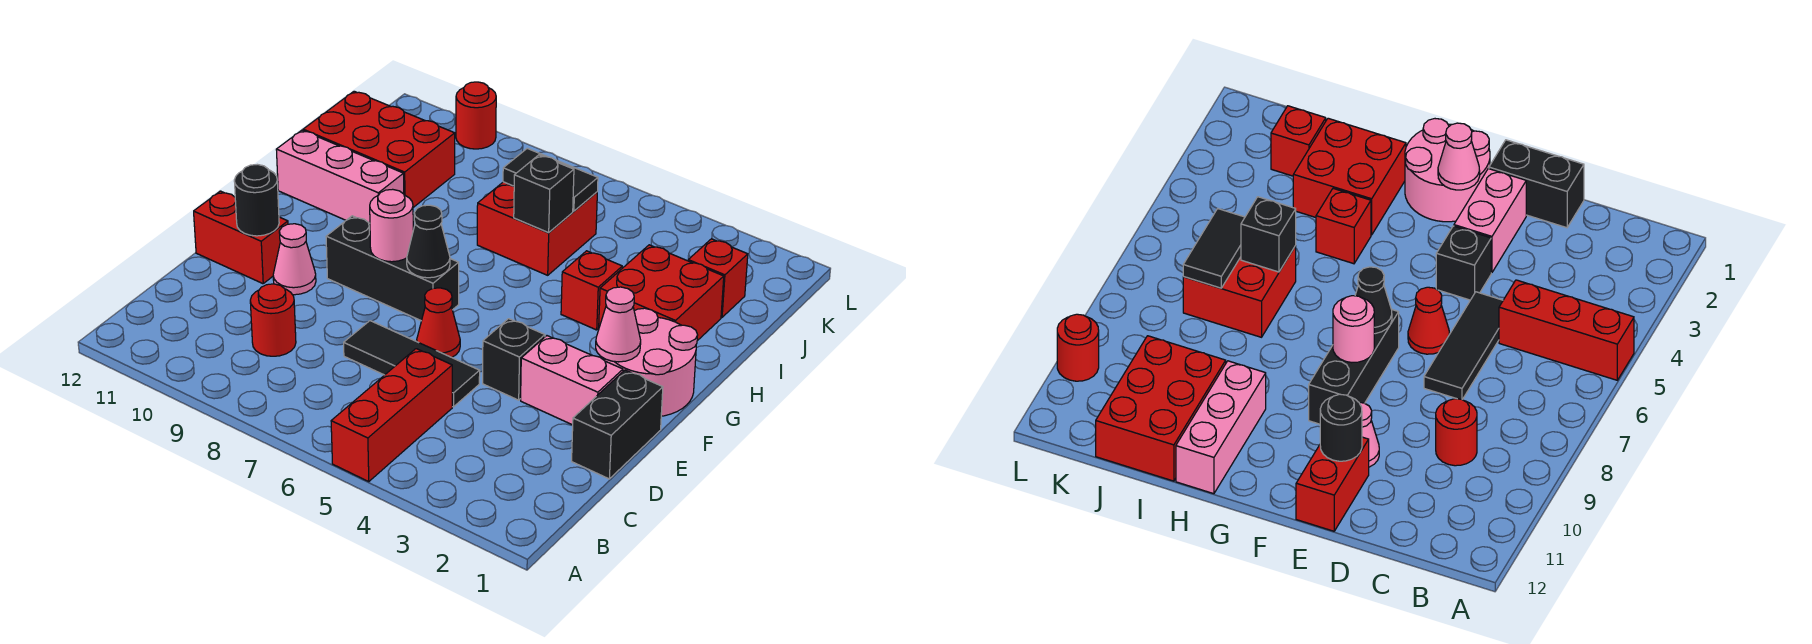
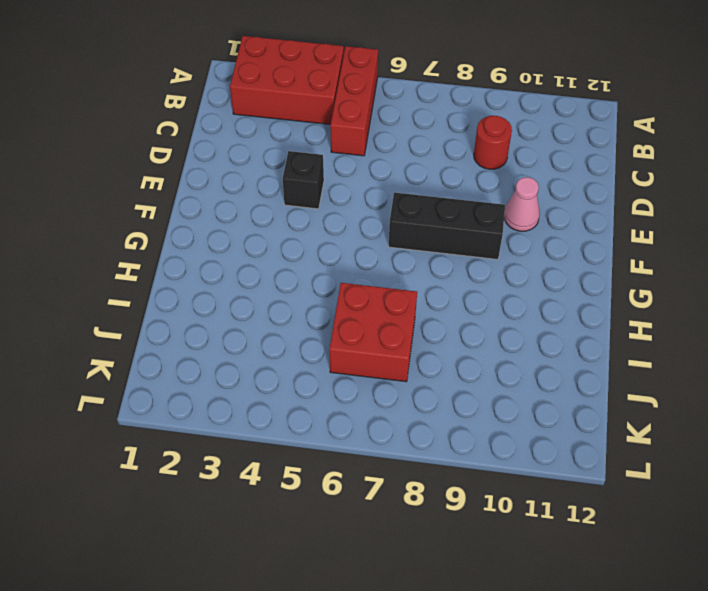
red 2x3 brick [230,36,344,125] -> red 2x3 brick moved to [303,91,455,207]
none -> black 1x2 brick [572,370,663,479]
none -> black 1x3 tile [344,321,480,407]
none -> pink 1x2 brick [521,336,623,425]

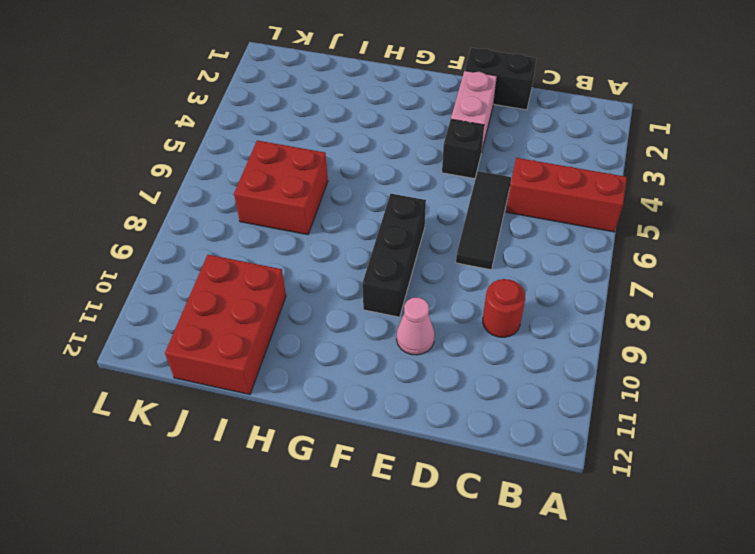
none -> red 1x1 cone [417,288,460,357]
none -> red 1x2 brick [194,191,288,284]
none -> pink 2x2 round brick [604,308,697,416]

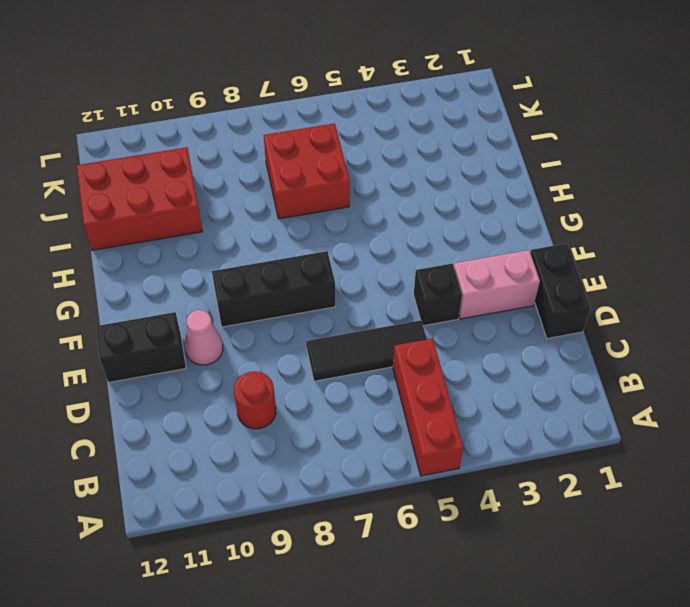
black 1x2 brick [96,312,186,383] -> red 1x2 brick [194,191,288,284]
none -> red 1x1 cone [417,288,460,357]
none -> pink 2x2 round brick [604,308,697,416]
none -> red 2x2 brick [599,245,724,341]

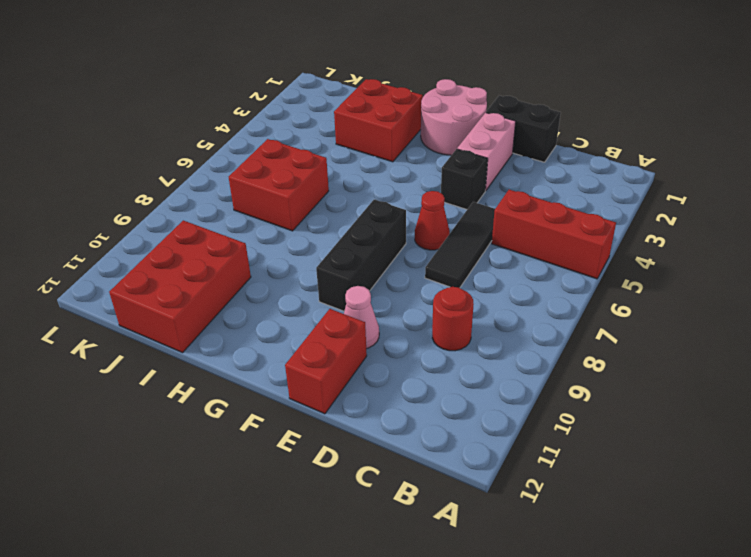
none -> red 1x1 brick [561,251,622,330]
none -> pink 1x3 brick [276,130,404,223]
none -> red 1x1 brick [688,239,748,317]

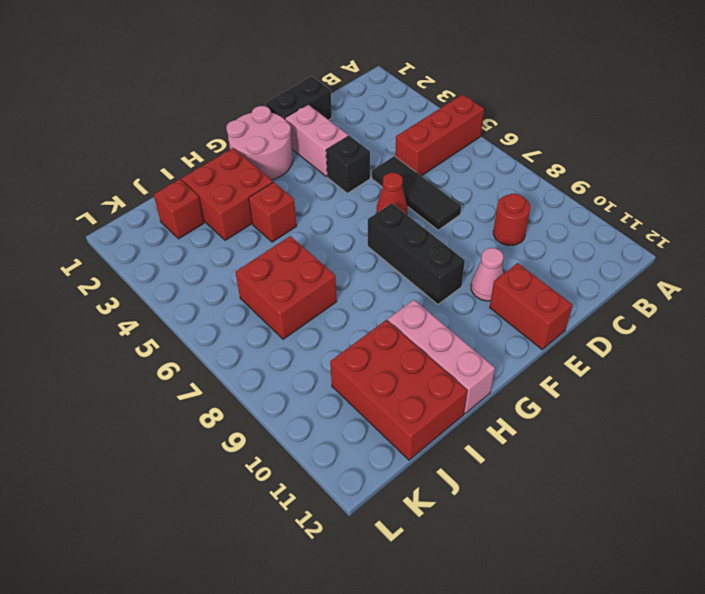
none -> red 1x1 round brick [456,82,496,149]
none -> black 1x1 round brick [234,164,279,236]
none -> pink 1x1 cone [596,287,641,362]

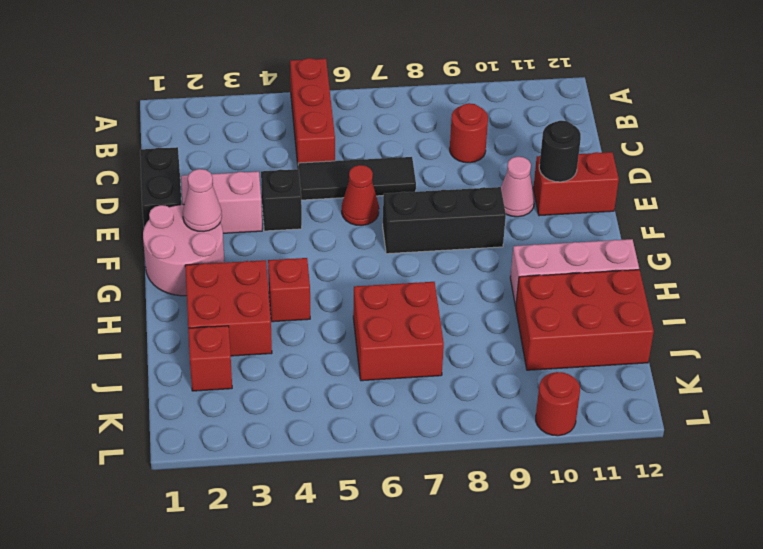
none -> black 1x1 cone [407,205,450,278]
none -> pink 1x1 round brick [370,189,413,262]
none -> black 1x1 brick [514,155,574,233]

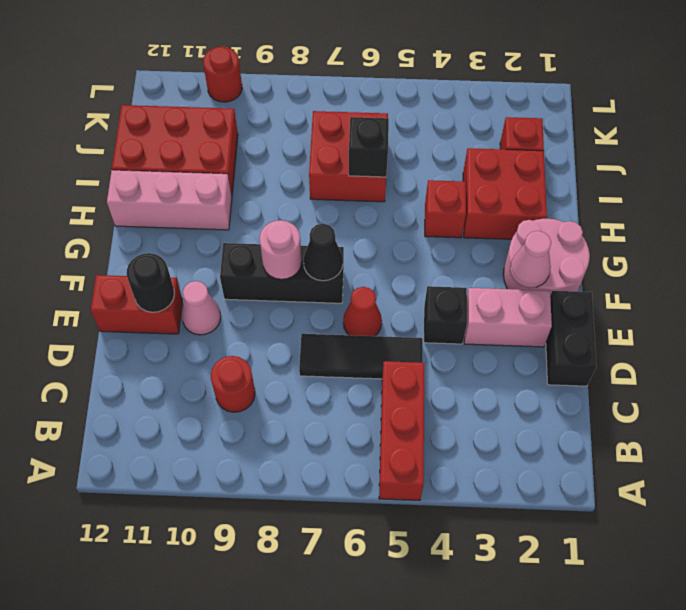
none -> black 1x2 tile [503,148,598,211]

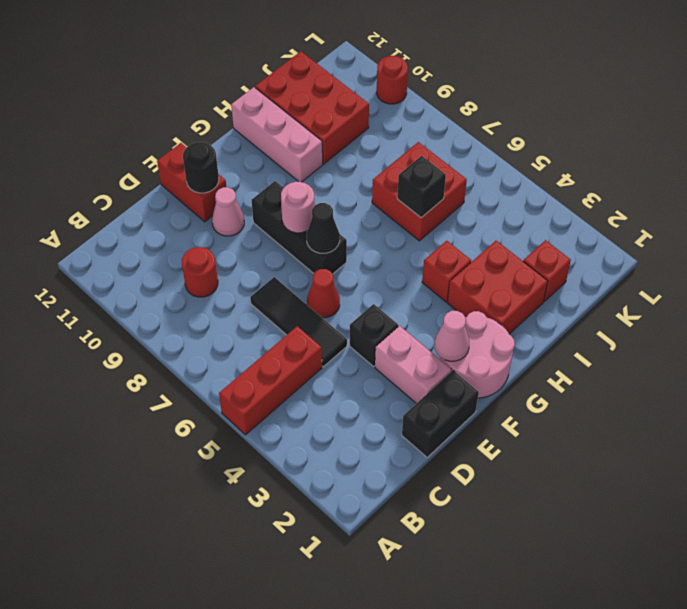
none -> black 1x2 tile [503,148,598,211]

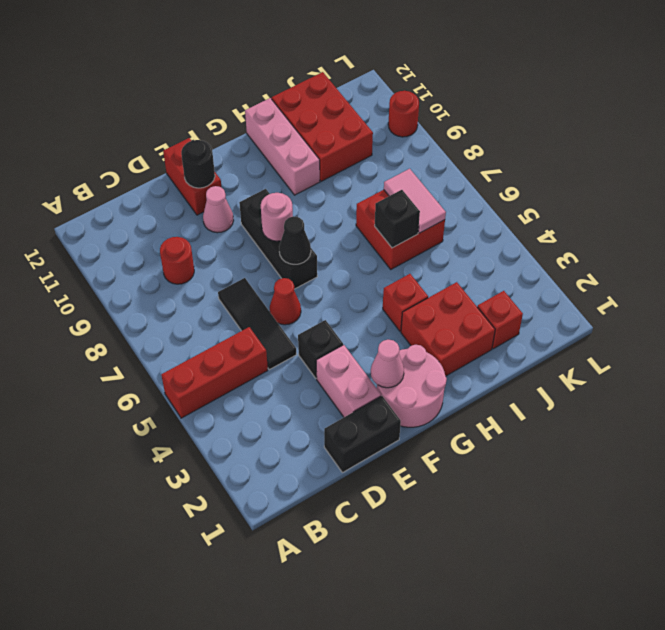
pink 1x2 tile [384,169,446,233] -> black 1x2 tile [503,148,598,211]

